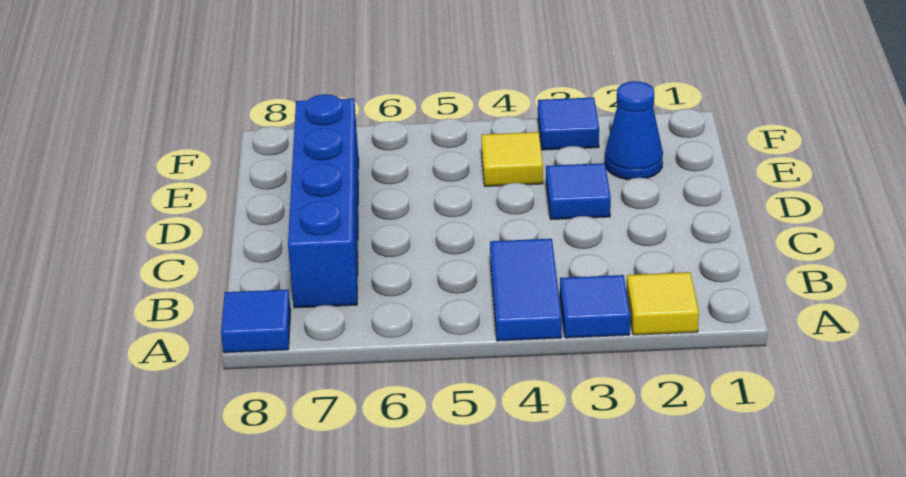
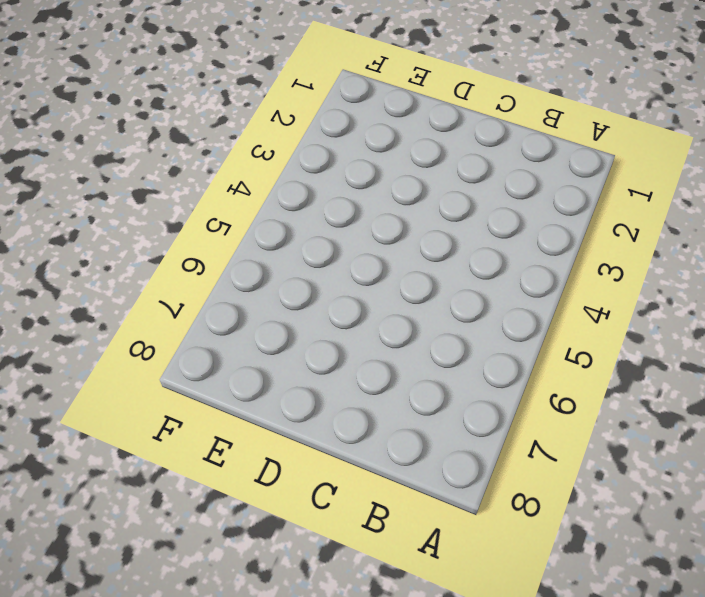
none -> yellow 1x1 tile [627,272,699,335]
none -> blue 1x1 tile [560,275,630,338]

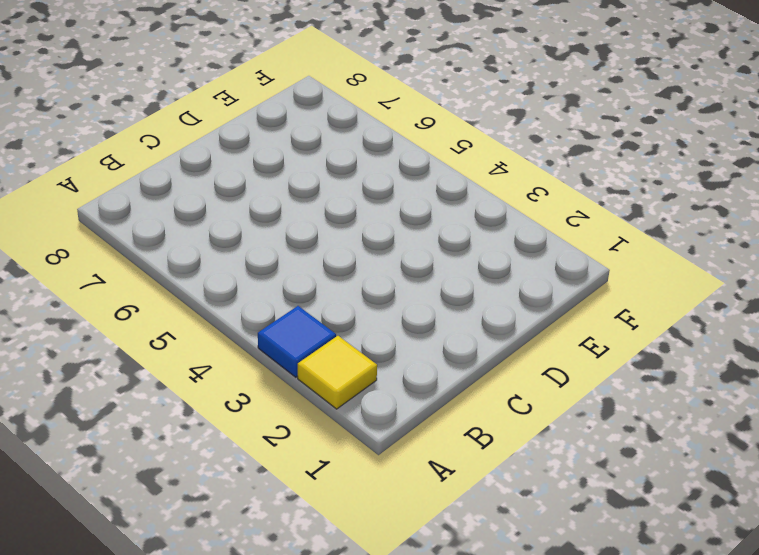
none -> blue 1x2 tile [490,239,562,341]
none -> blue 1x1 tile [221,289,291,353]

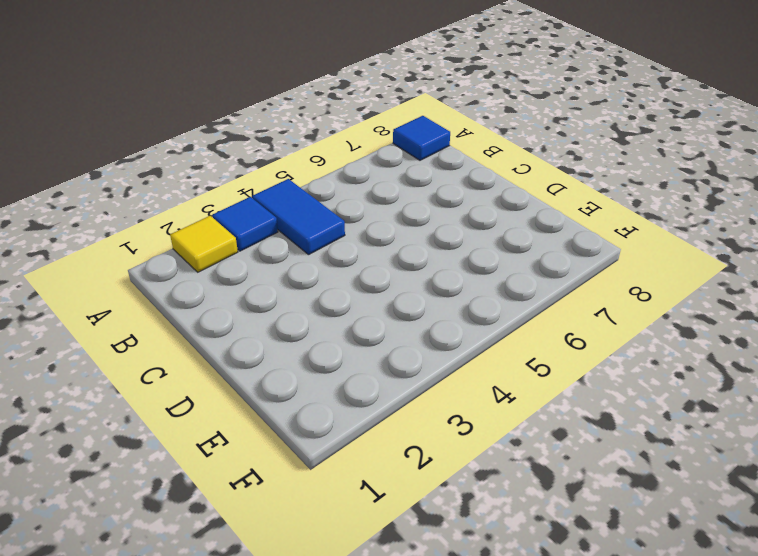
none -> blue 1x4 brick [288,94,359,308]
none -> blue 1x1 tile [546,163,611,219]

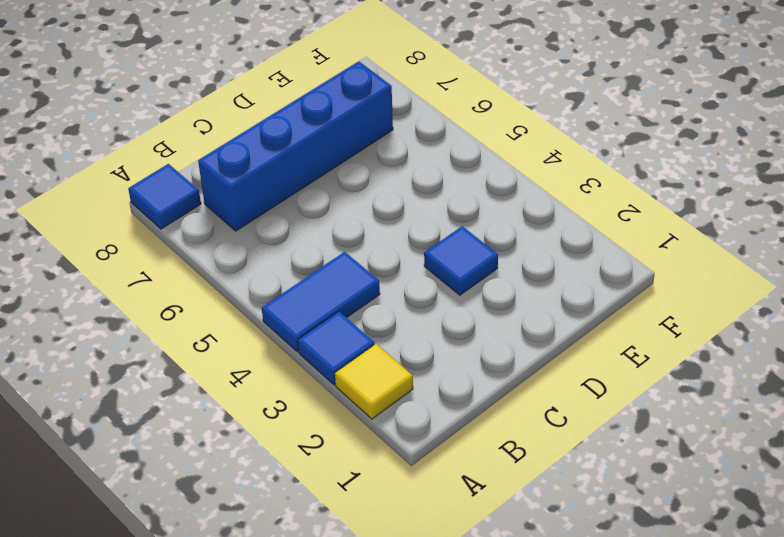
none -> blue 1x1 cone [605,81,663,180]
none -> yellow 1x1 tile [481,132,543,186]

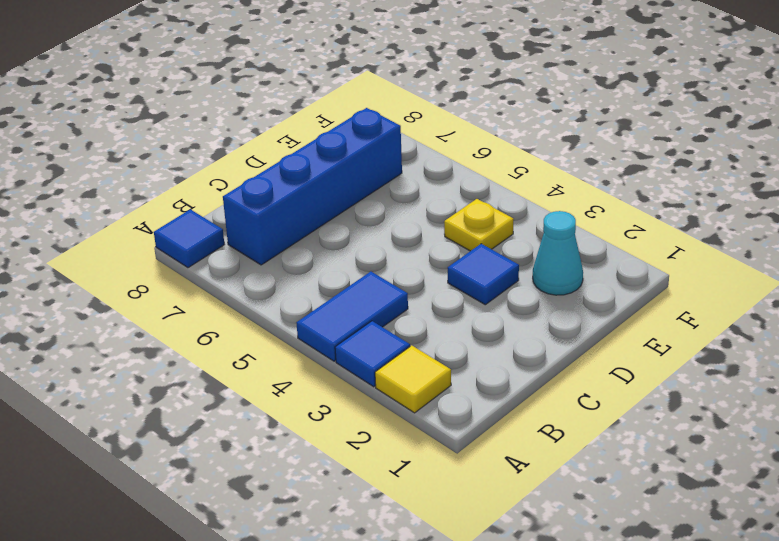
cyan 1x1 cone [533,211,583,295] -> blue 1x1 cone [605,81,663,180]
yellow 1x1 plate [444,199,513,251] -> yellow 1x1 tile [481,132,543,186]
none -> blue 1x1 tile [538,97,599,150]

